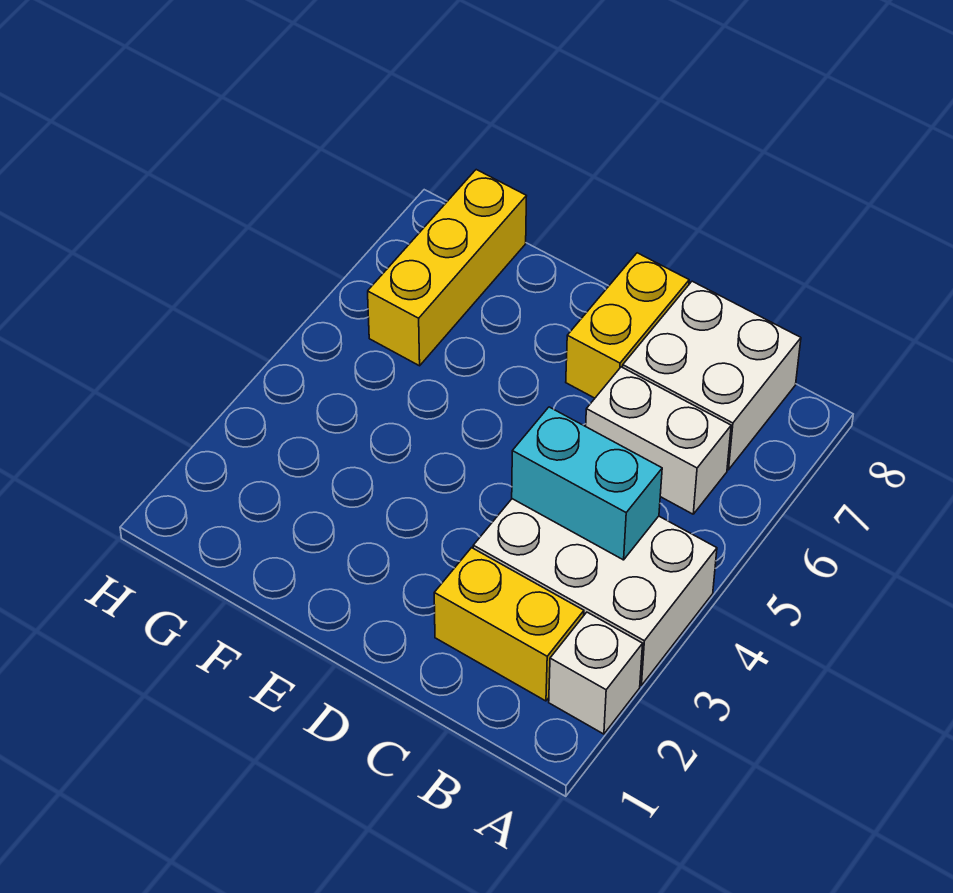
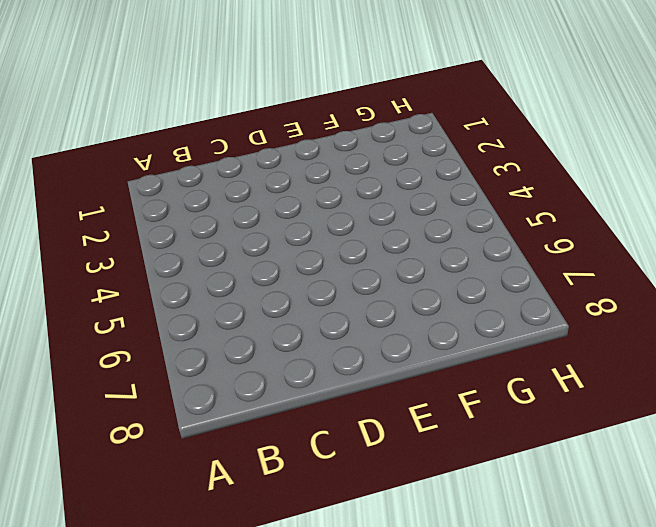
none -> white 1x1 brick [549,612,643,734]
none -> white 2x3 brick [473,499,717,685]

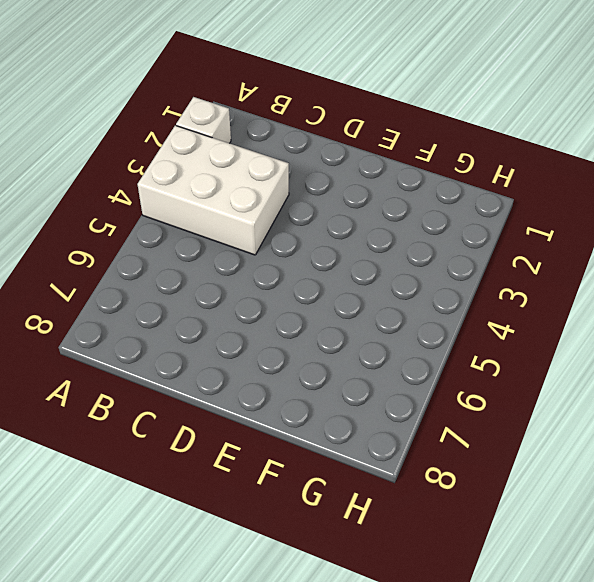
none -> yellow 1x2 brick [434,548,584,701]
none -> white 1x2 brick [586,367,731,514]

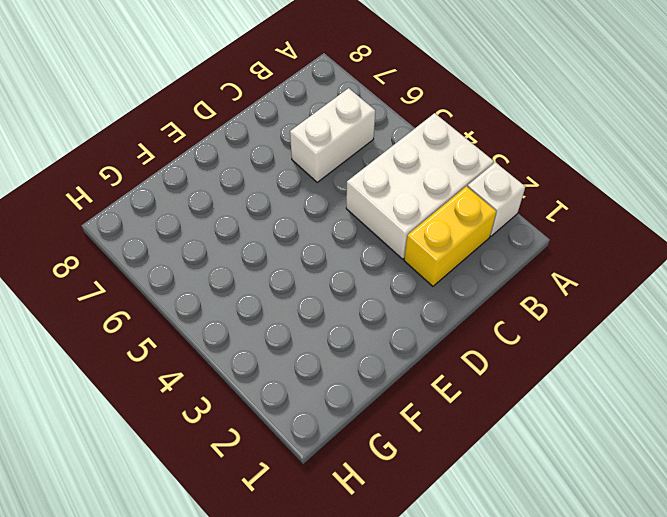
none -> white 2x2 brick [623,281,801,470]
none -> yellow 1x2 brick [566,253,689,398]

